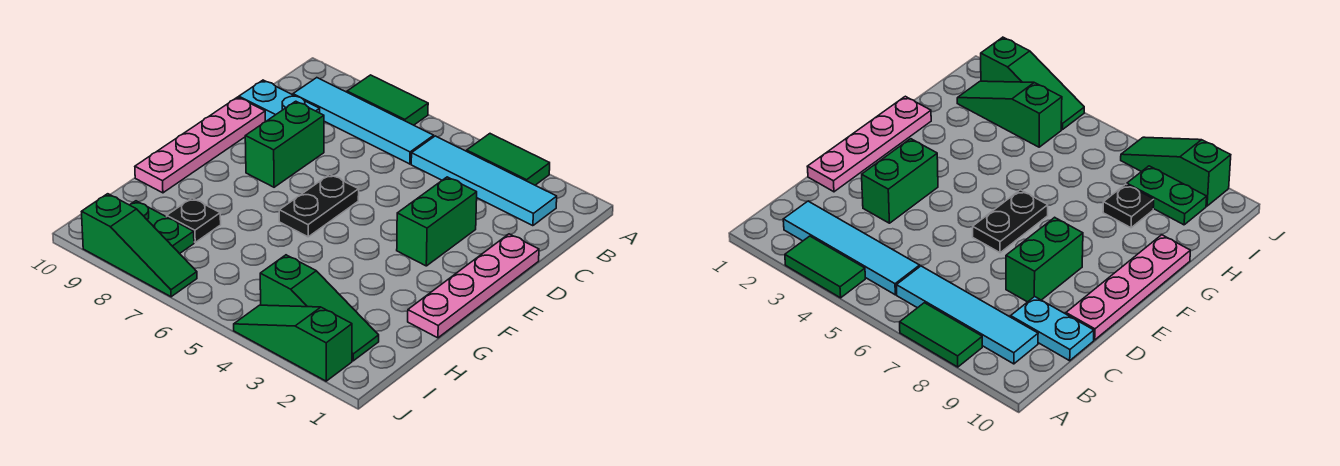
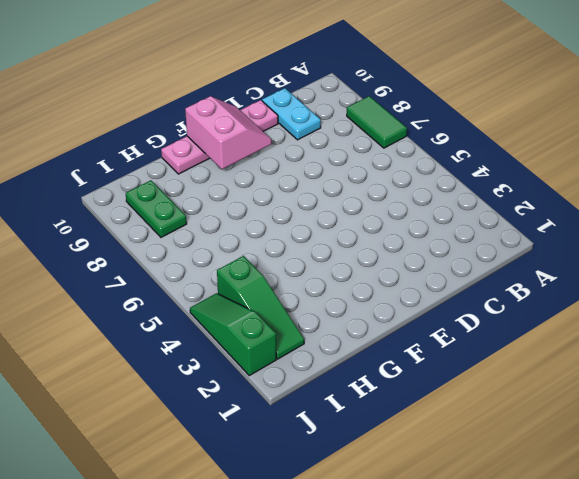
pink 2x2 slope [185,96,271,169] -> none
none -> green 1x2 tile [467,134,550,185]
none -> cyan 1x4 tile [411,136,557,226]
none -> cyan 1x4 tile [293,78,434,164]

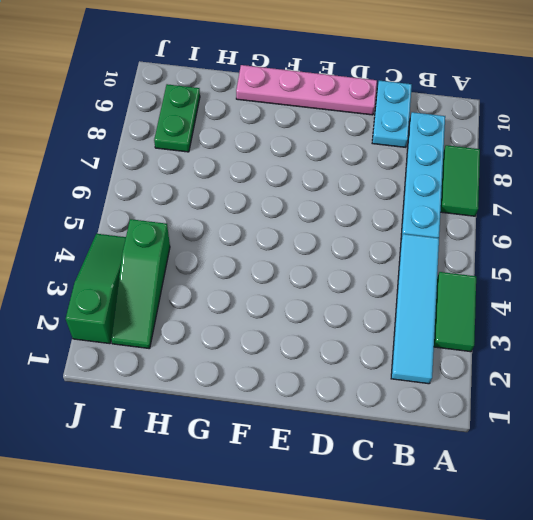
cyan 1x4 plate [401,112,445,239] -> cyan 1x4 tile [293,78,434,164]
none -> pink 1x4 plate [408,234,539,338]
none -> green 1x2 brick [397,177,477,266]
none -> green 1x2 brick [245,101,324,187]

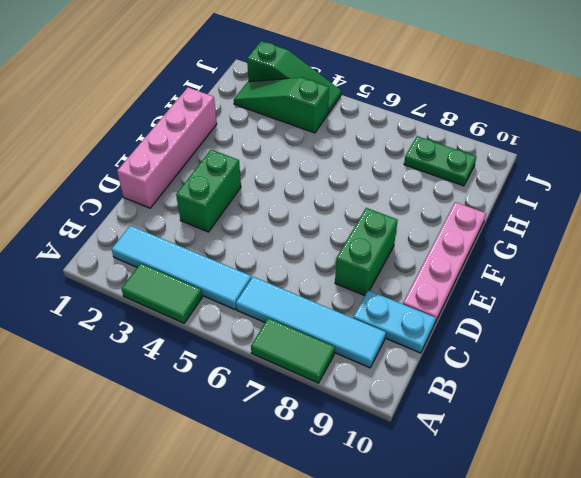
pink 1x4 brick [117,88,217,208] -> pink 1x4 plate [408,234,539,338]
none -> black 1x2 plate [279,174,359,237]
none -> black 1x1 plate [167,198,221,242]
none -> green 1x3 slope [81,194,197,297]

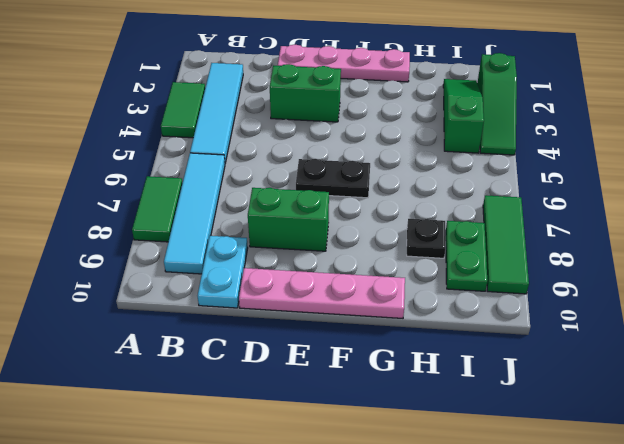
green 1x3 tile [483,195,529,294] -> green 1x3 slope [81,194,197,297]

